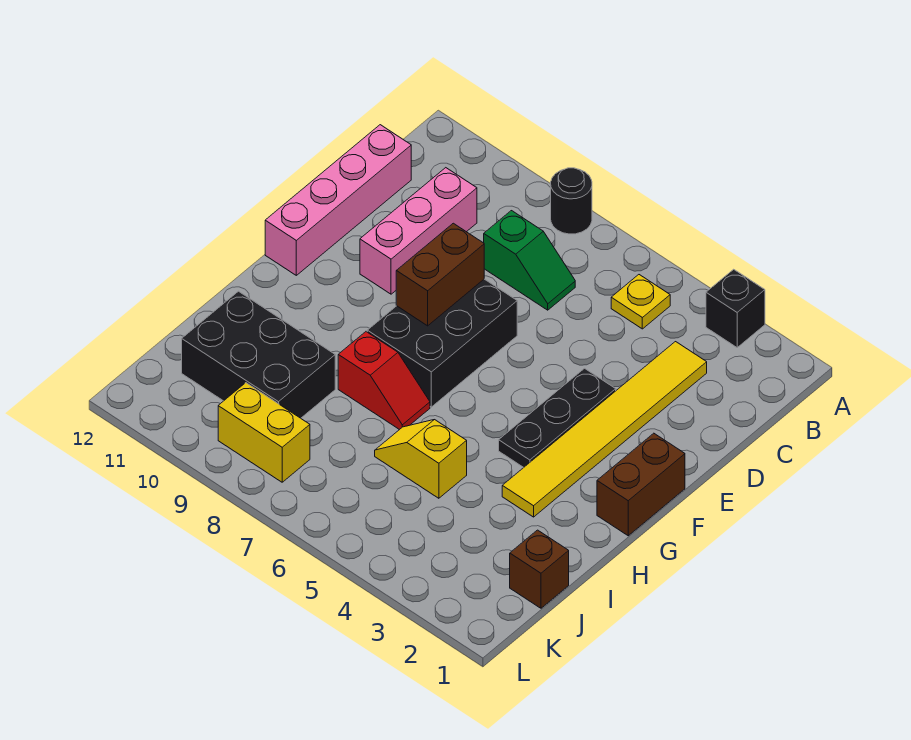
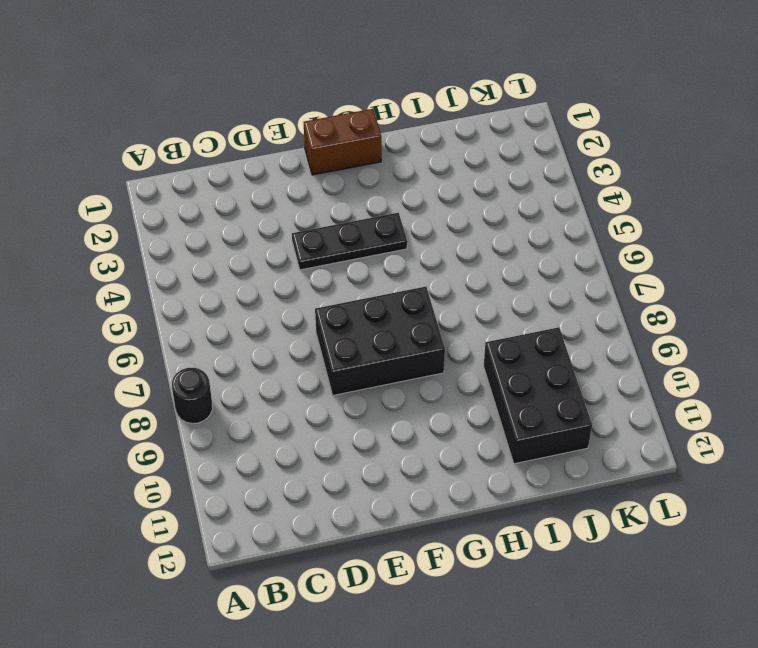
none -> black 1x1 brick [706,269,765,347]
none -> yellow 1x1 plate [611,275,670,329]
none -> yellow 1x6 tile [502,342,707,517]

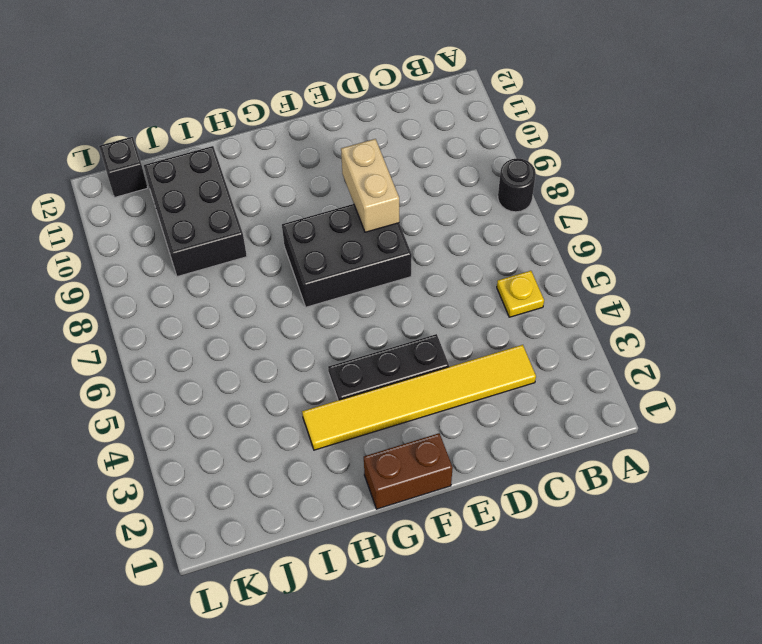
tan 1x2 brick [341,139,399,232] -> brown 1x2 brick [396,223,484,326]
black 1x1 brick [99,137,148,197] -> black 1x1 brick moved to [706,269,765,347]
none -> green 1x2 slope [484,211,575,310]
none -> pink 1x3 brick [360,168,477,294]
none -> pink 1x4 brick [265,125,411,275]

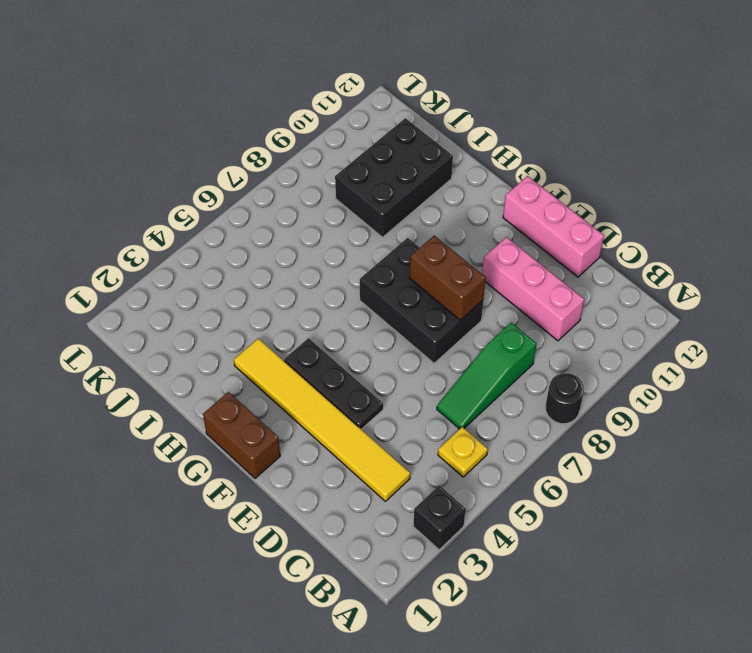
green 1x3 slope [437,323,536,429] -> green 1x2 slope [484,211,575,310]
pink 1x3 brick [503,176,604,277] -> pink 1x4 brick [265,125,411,275]
none -> red 1x2 slope [338,332,430,430]
none -> yellow 1x2 slope [375,420,467,498]
none -> brown 1x1 brick [510,530,569,608]

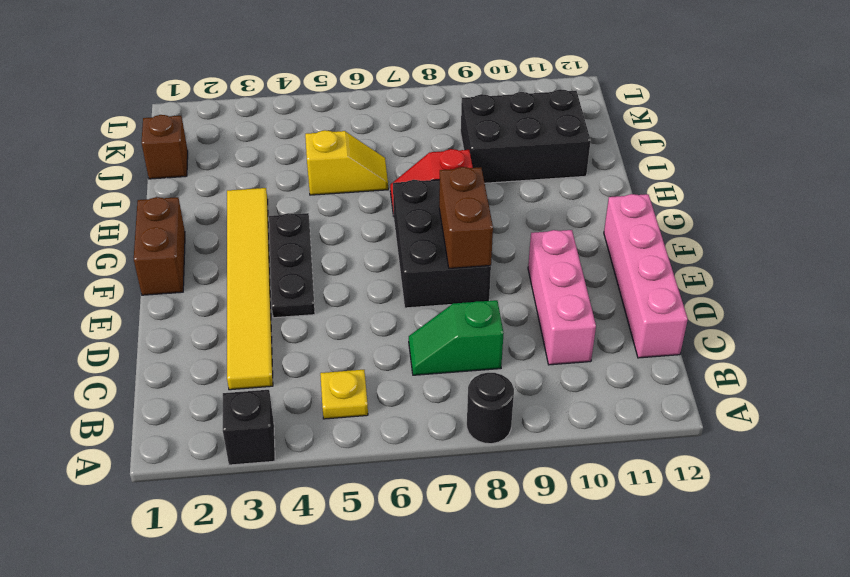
none -> yellow 1x2 brick [218,383,310,482]

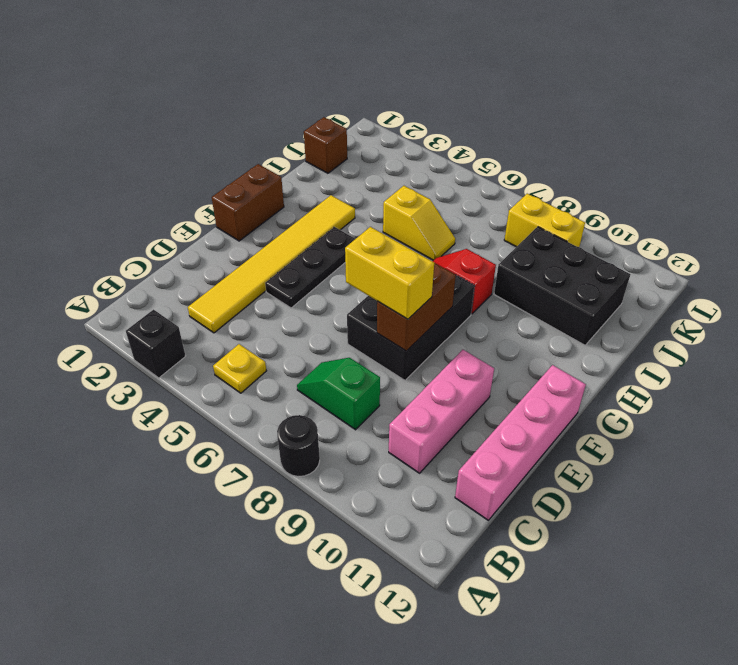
yellow 1x2 brick [345,227,434,319] -> none

